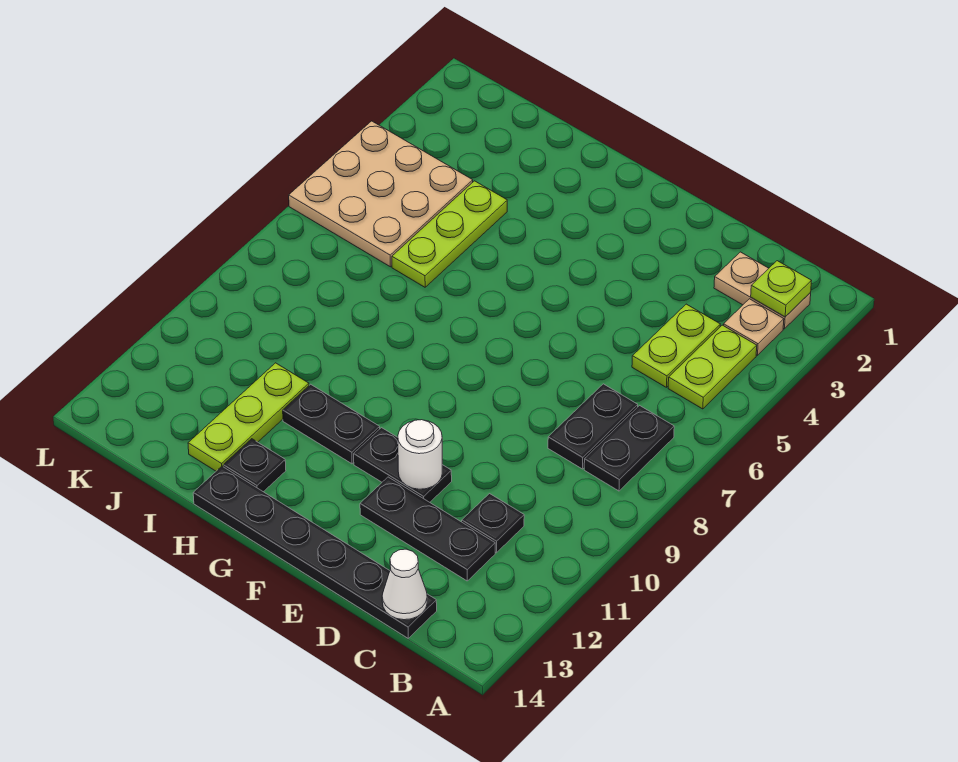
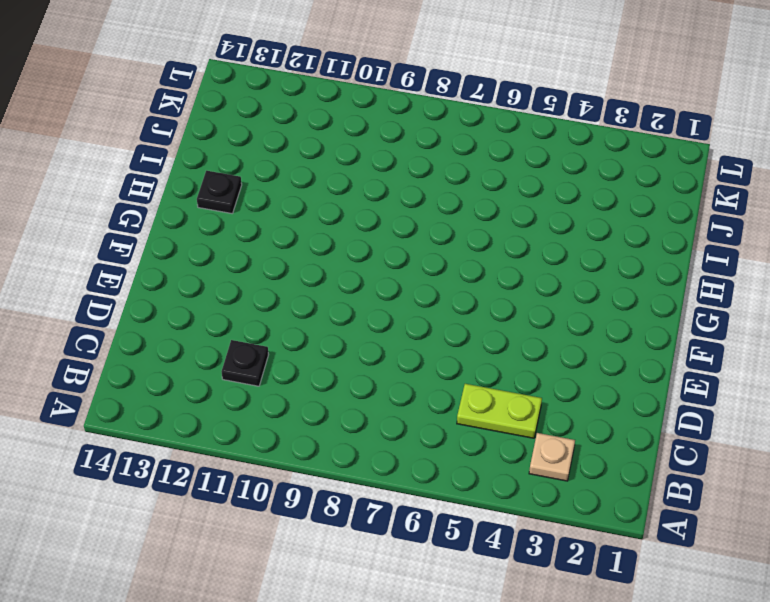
none -> tan 1x2 plate [714,252,811,329]
none -> lime 1x2 plate [668,325,757,409]
none -> black 1x2 plate [584,406,674,491]

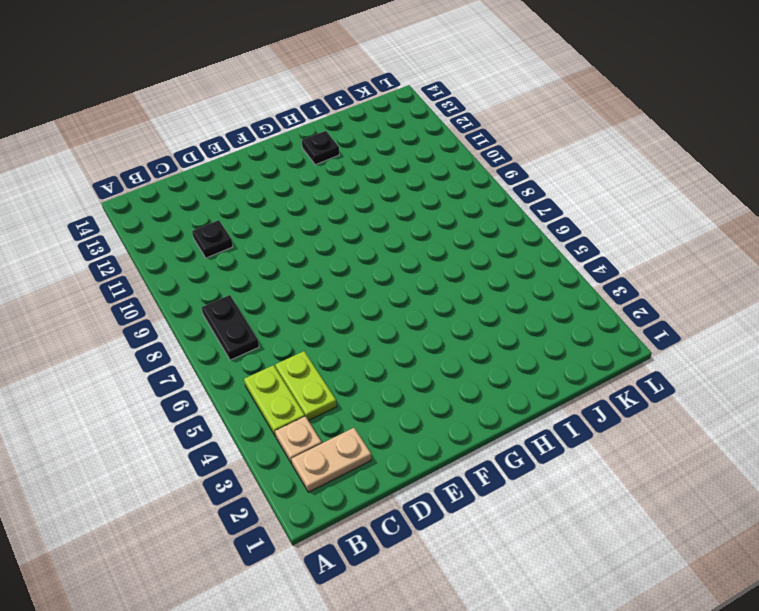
none -> black 1x2 plate [548,384,638,469]
none -> black 1x3 plate [360,477,495,581]
none -> black 1x6 plate [193,466,437,638]

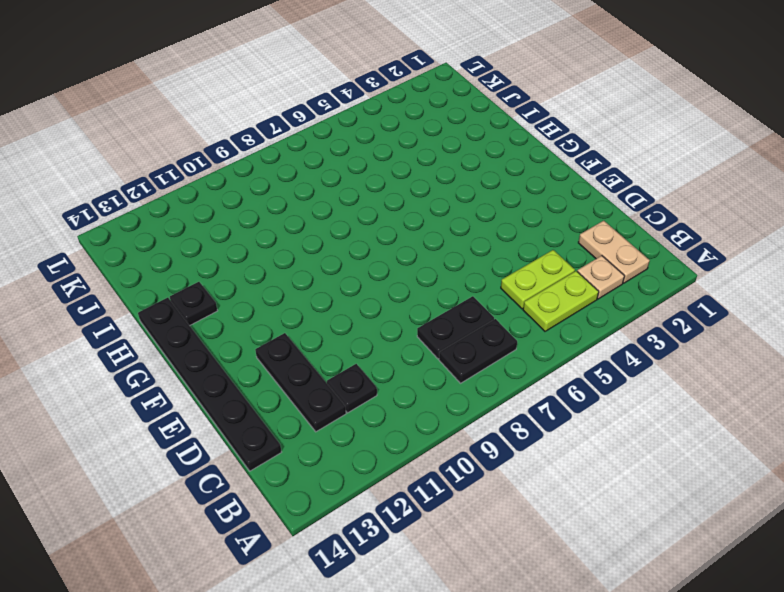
none -> black 1x2 plate [354,428,452,502]
none -> black 1x2 plate [283,384,380,464]
none -> lime 1x3 plate [392,181,507,287]

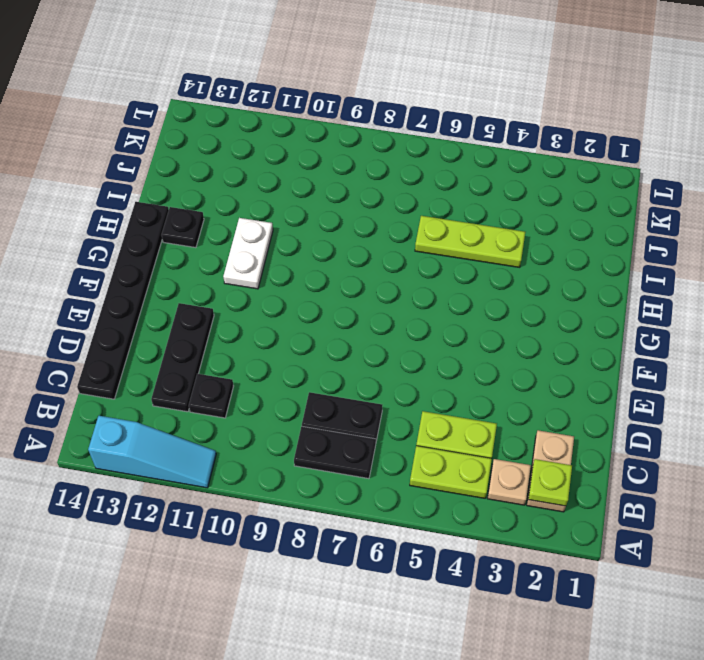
cyan 1x3 slope [88,416,216,488] -> none
white 1x2 plate [223,218,273,289] -> black 1x2 plate [283,384,380,464]
none -> black 1x2 plate [354,428,452,502]
none -> lime 1x3 plate [188,363,309,471]
none -> tan 3x3 plate [289,121,473,267]

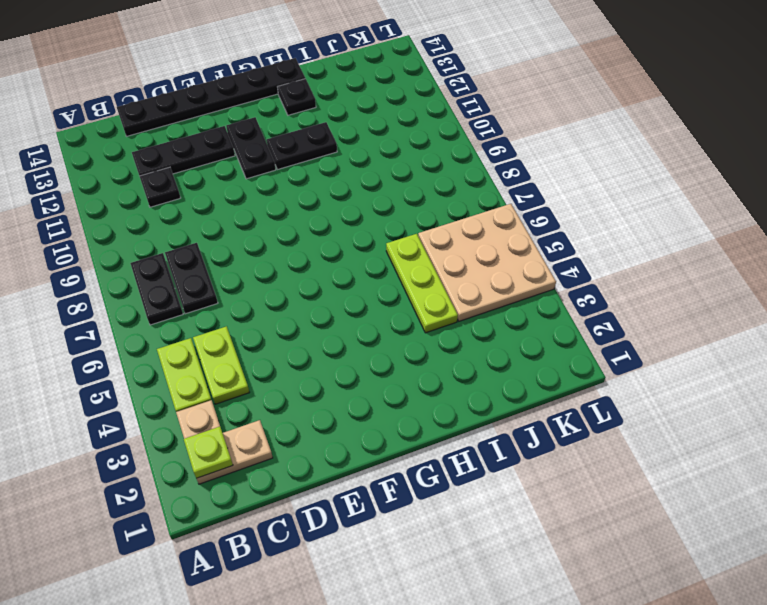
black 1x2 plate [226,117,276,179] -> black 1x2 plate turned to [354,428,452,502]
none -> lime 1x3 plate [188,363,309,471]
none -> white 1x1 cone [382,549,427,620]
none -> white 1x1 round brick [398,420,442,489]

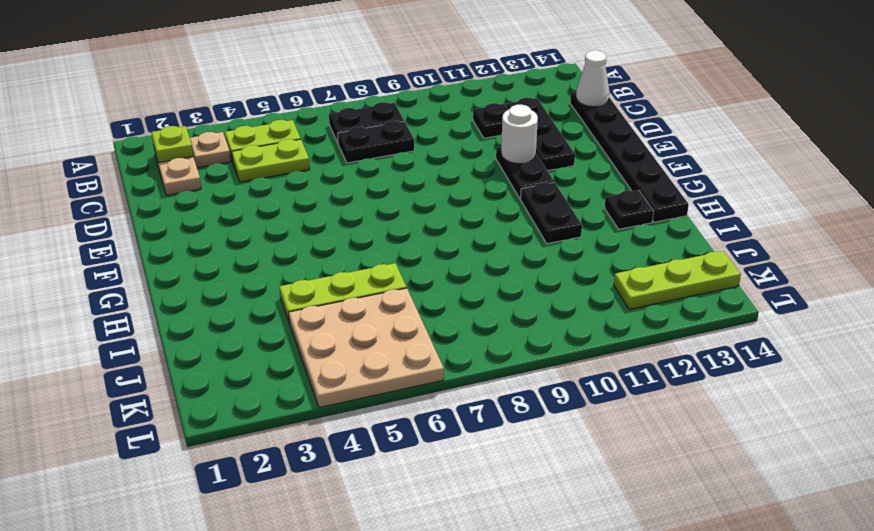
lime 1x3 plate [614,251,741,309] -> lime 1x3 plate moved to [188,363,309,471]

